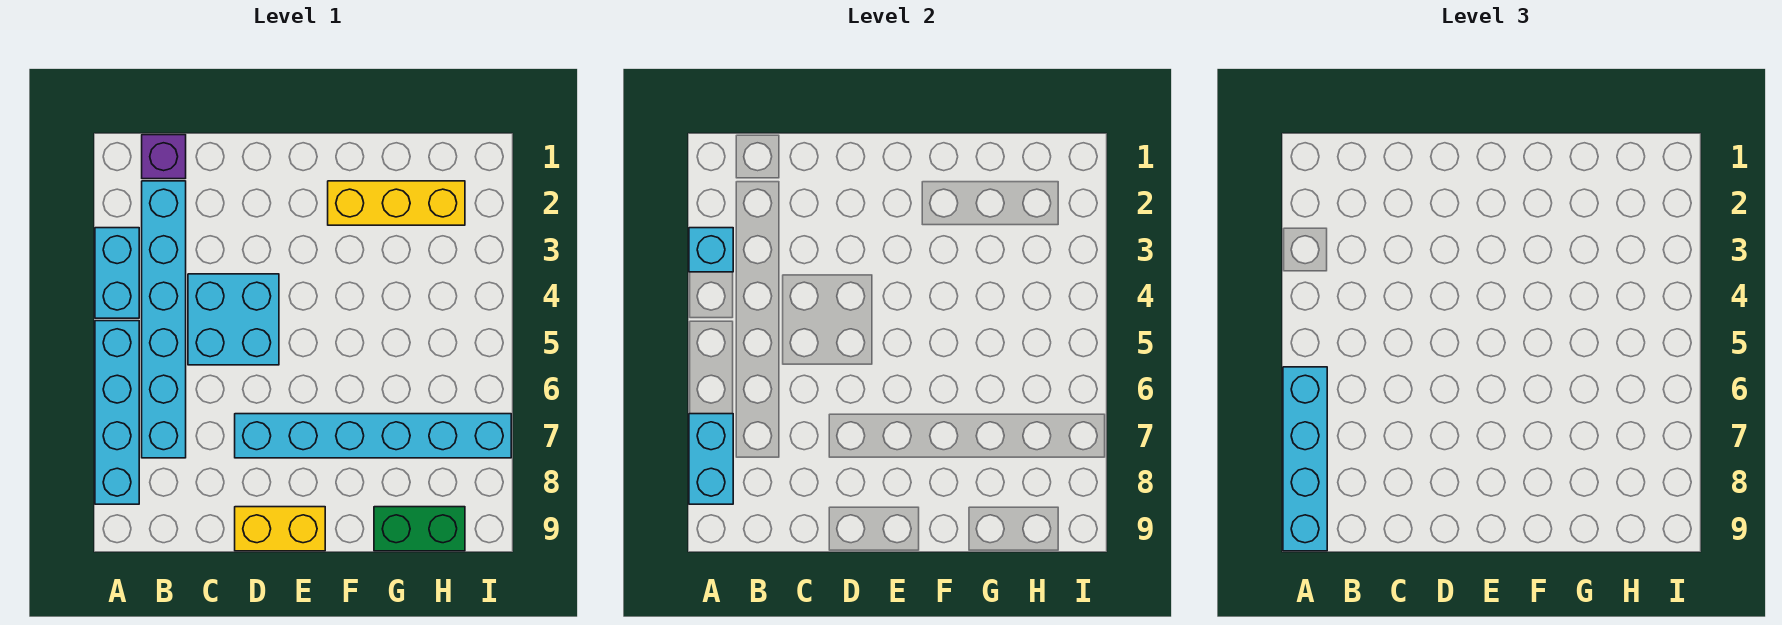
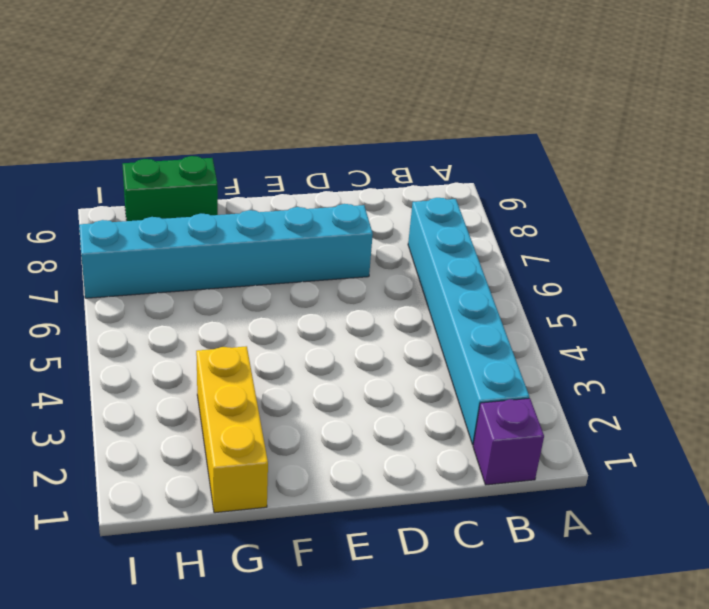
yellow 1x3 brick [196,346,268,513] -> yellow 1x3 brick turned to [328,181,465,225]
none -> cyan 1x2 brick [95,228,139,318]
none -> cyan 1x4 brick [95,321,139,504]
none -> cyan 2x2 brick [188,274,279,365]

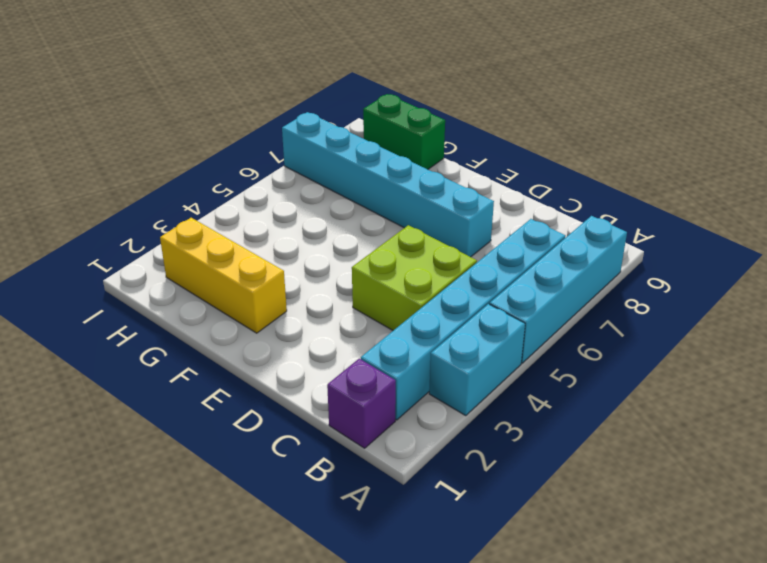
lime 2x2 brick [352,225,477,330] -> cyan 2x2 brick [188,274,279,365]
none -> yellow 1x2 brick [235,507,325,551]
none -> cyan 1x1 brick [689,228,733,272]
none -> cyan 1x2 brick [689,414,733,504]

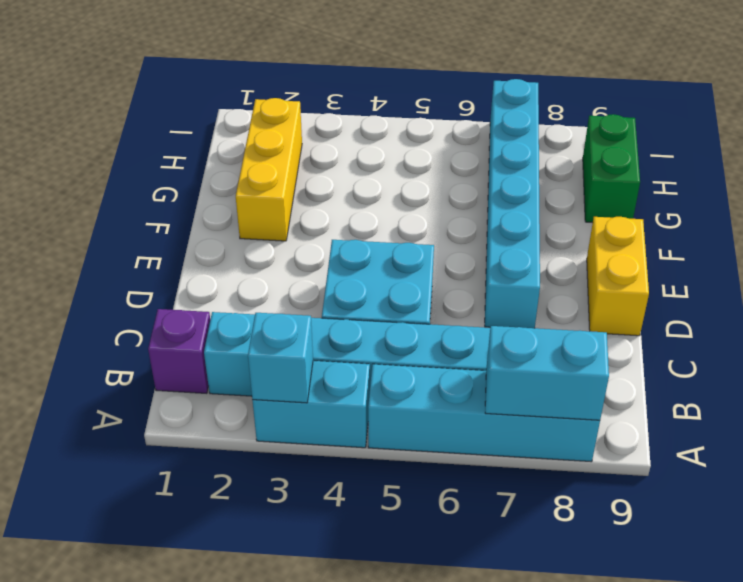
none -> cyan 1x4 brick [1283,367,1327,551]

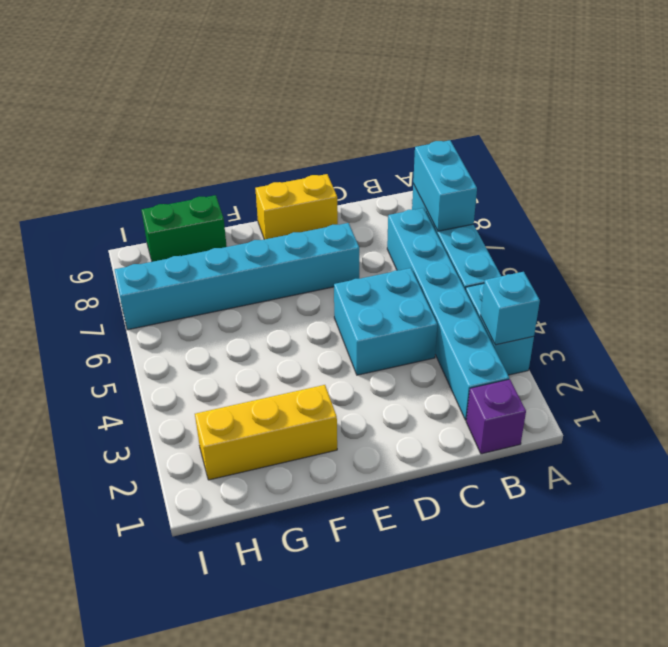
none -> cyan 1x4 brick [1283,367,1327,551]

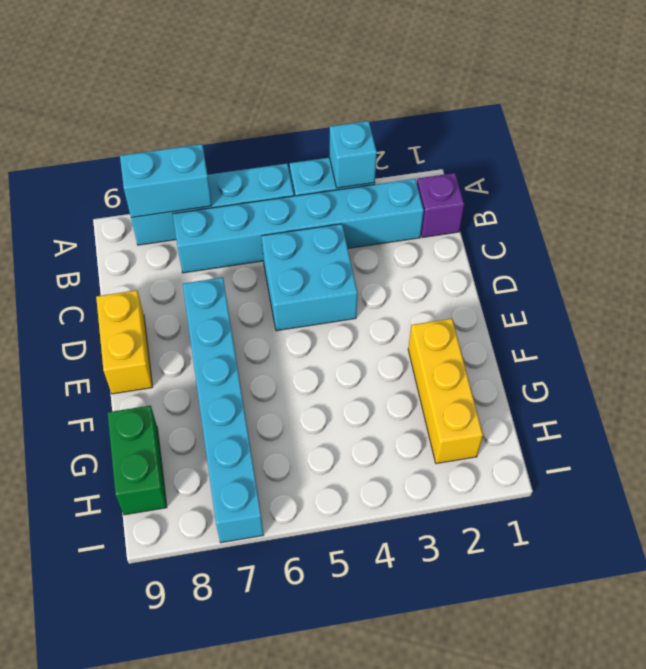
none -> cyan 1x4 brick [1283,367,1327,551]

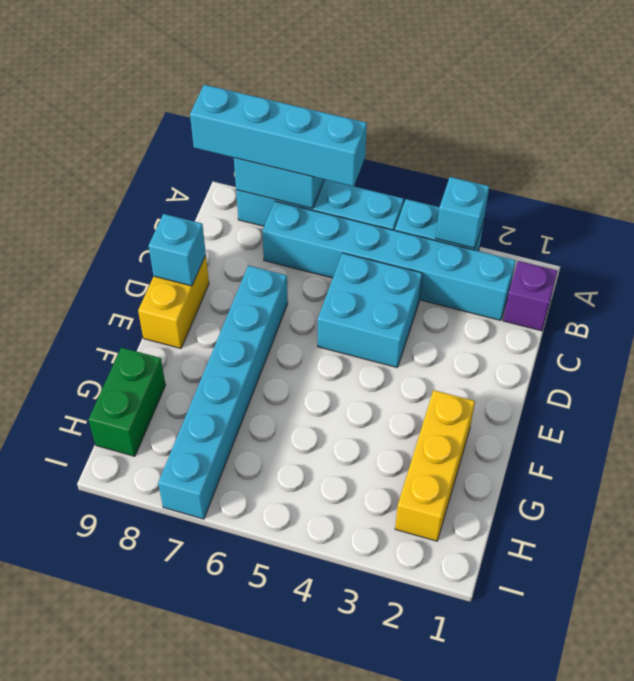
cyan 1x1 brick [149,214,206,286] -> none

